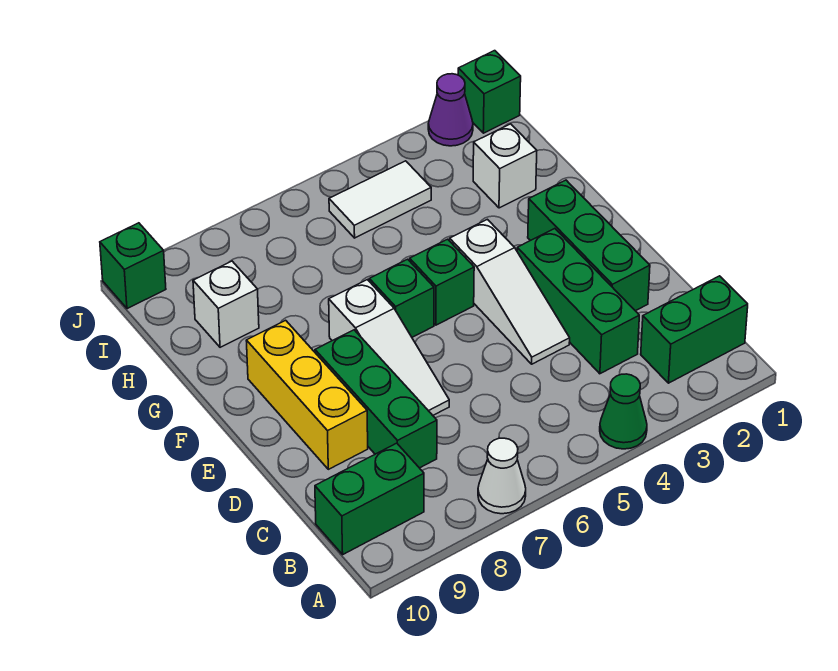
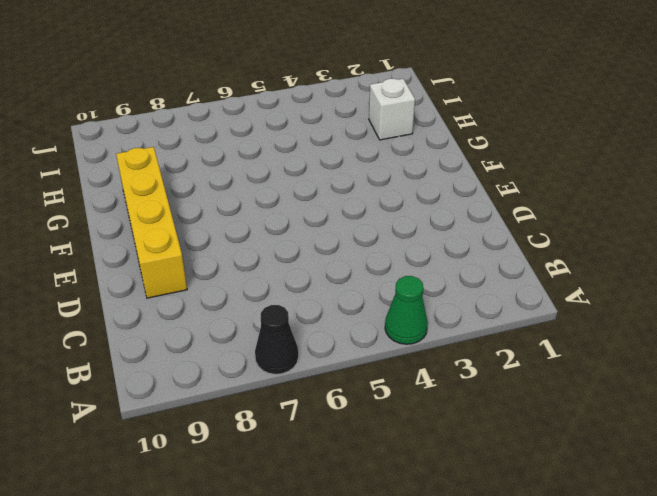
black 1x1 cone [255,305,299,374] -> white 1x1 cone [478,438,526,514]
yellow 1x4 brick [116,147,187,298] -> yellow 1x3 brick [246,320,368,469]
none -> green 1x2 brick [641,276,748,383]
none -> green 1x2 brick [315,443,424,554]
none -> green 1x3 brick [517,229,639,374]

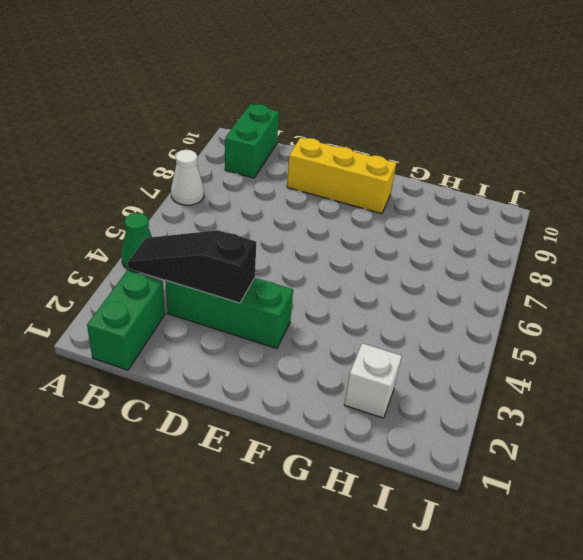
black 1x3 slope [128,230,256,303] -> none
none -> green 1x3 brick [315,330,437,468]
none -> green 1x3 brick [528,180,650,311]
none -> white 1x3 slope [450,219,570,364]

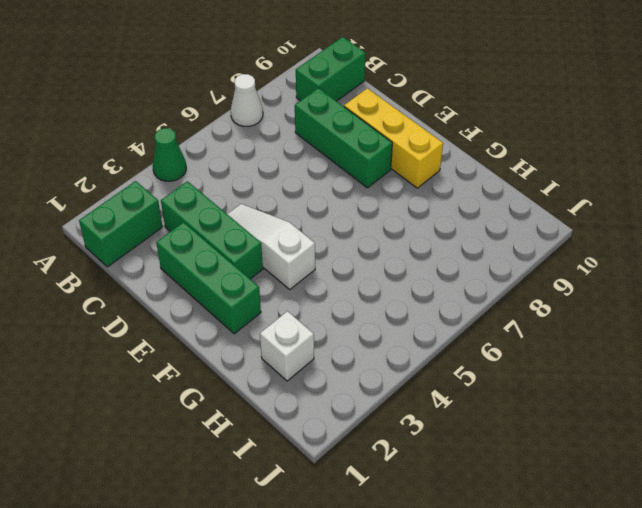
none -> white 1x3 slope [329,280,449,415]
none -> green 1x1 brick [410,239,474,325]
none -> green 1x1 brick [369,259,434,337]

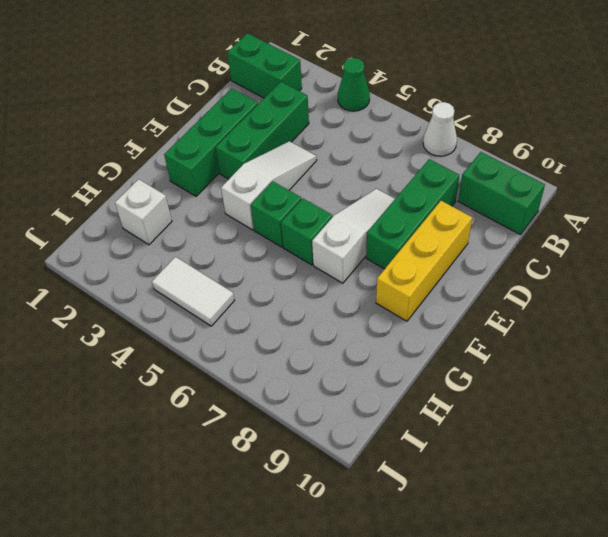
none -> white 1x1 brick [193,261,259,347]
none -> green 1x1 brick [458,51,521,133]
none -> purple 1x1 cone [428,74,473,146]

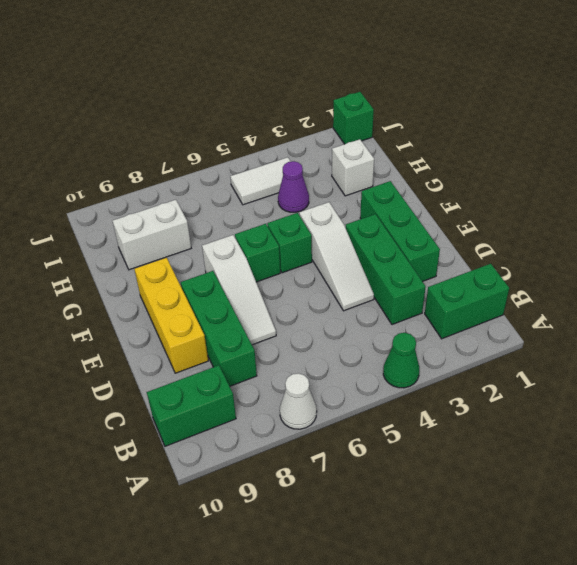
purple 1x1 cone [278,161,309,212] -> purple 1x1 cone moved to [428,74,473,146]
white 1x2 brick [113,200,191,270] -> white 1x1 brick [193,261,259,347]
none -> green 1x1 brick [100,223,166,309]

